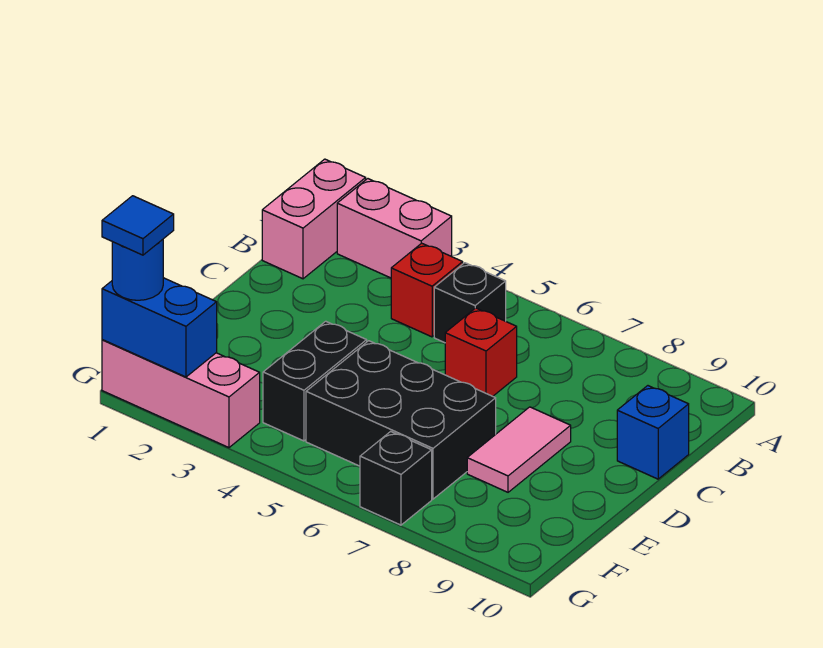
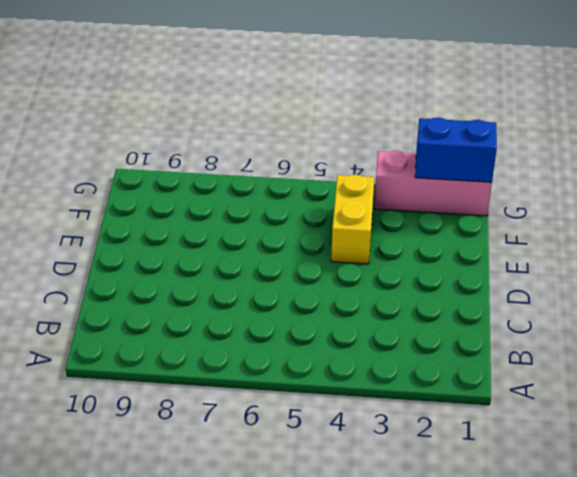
yellow 1x2 brick [331,175,374,264] -> black 1x2 brick [263,321,367,441]
none -> pink 1x2 brick [262,159,366,279]
none -> pink 1x2 brick [337,179,452,278]
none -> red 1x1 brick [391,243,463,337]

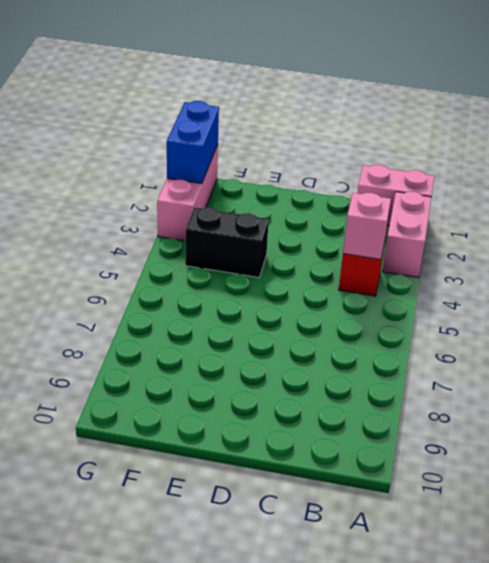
pink 1x1 brick [343,193,391,259] -> none
none -> black 1x1 brick [434,263,506,343]
none -> red 1x1 brick [445,308,517,396]
none -> blue 1x1 brick [617,386,689,479]

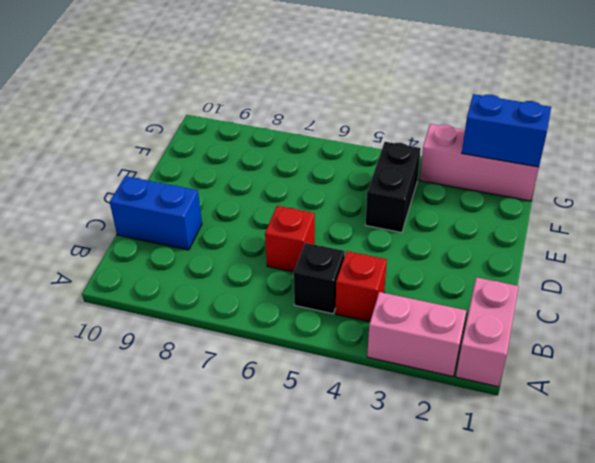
blue 1x2 brick [110,176,202,250] -> blue 1x1 brick [617,386,689,479]
none -> pink 1x2 tile [467,407,571,492]
none -> black 2x3 brick [306,341,496,499]
none -> black 1x1 brick [360,431,432,525]

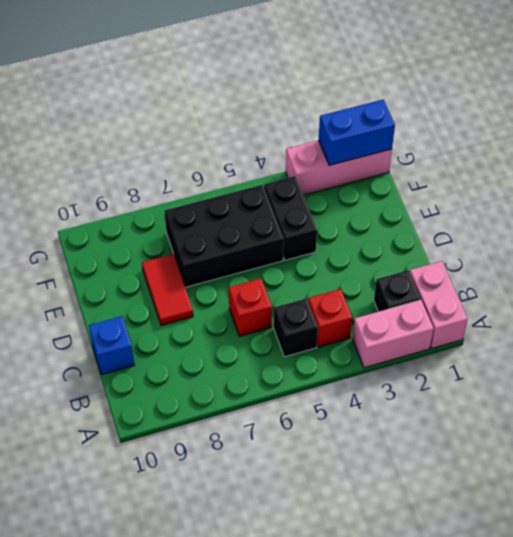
black 1x1 brick [374,270,421,312] -> black 1x1 brick moved to [360,431,432,525]
red 1x2 tile [142,254,193,326] -> pink 1x2 tile [467,407,571,492]
none -> blue 1x1 round brick [112,240,163,300]
none -> blue 1x1 tile [102,196,174,255]

